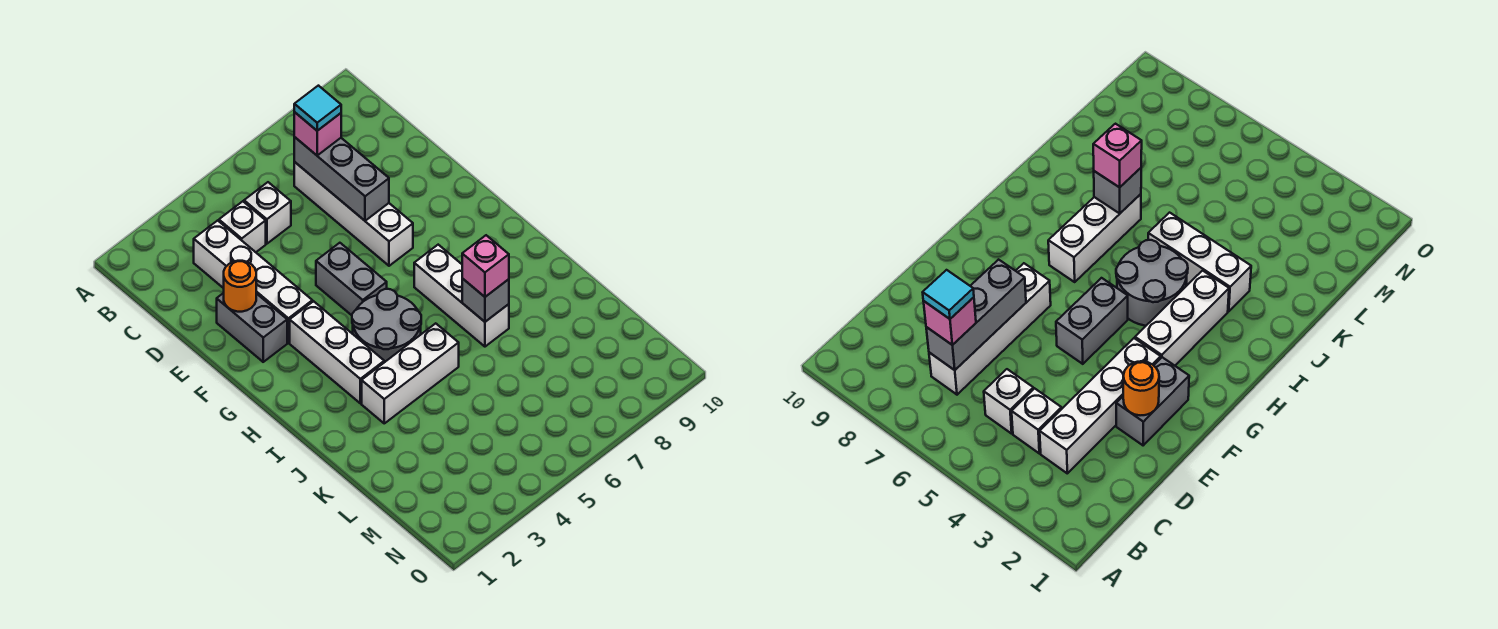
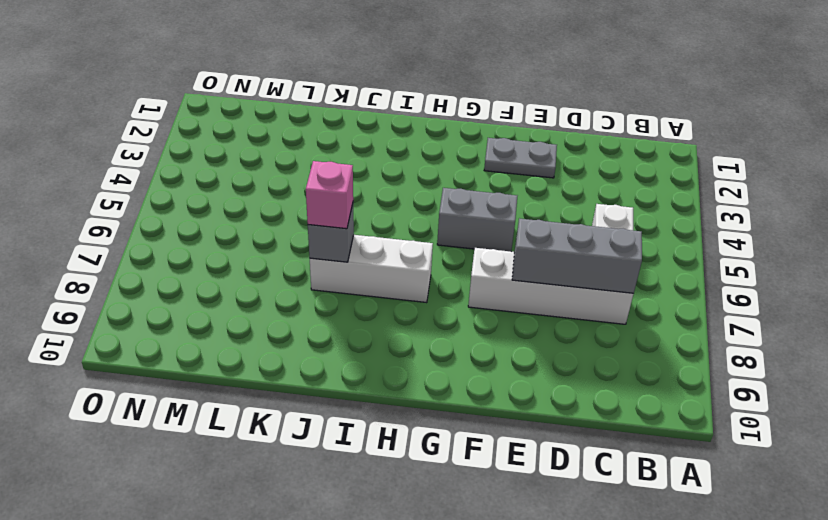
grey 1x2 plate [484,138,557,178] -> grey 1x2 brick [217,293,287,362]
none -> white 1x4 brick [194,220,312,343]
none -> white 1x1 brick [219,201,266,252]
none -> white 1x3 brick [290,301,384,403]

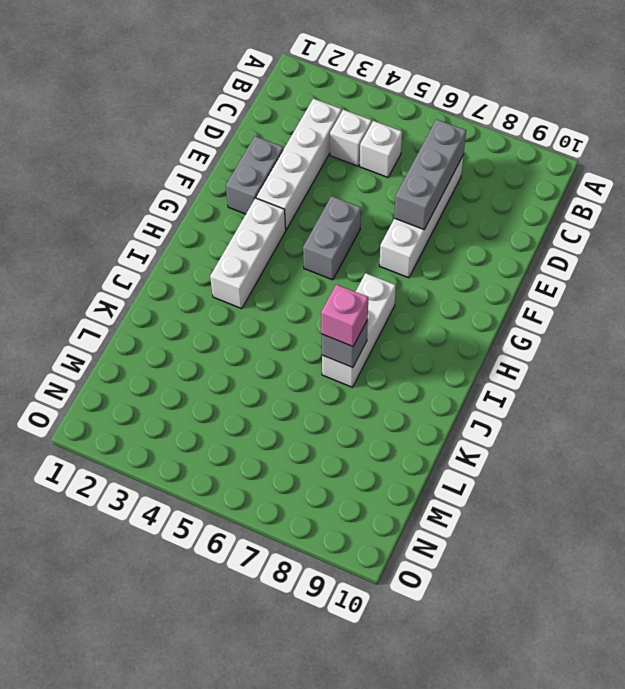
none -> grey 2x2 round brick [352,289,421,362]
none -> white 1x3 brick [362,323,459,423]
none -> orange 1x1 round brick [224,261,256,312]

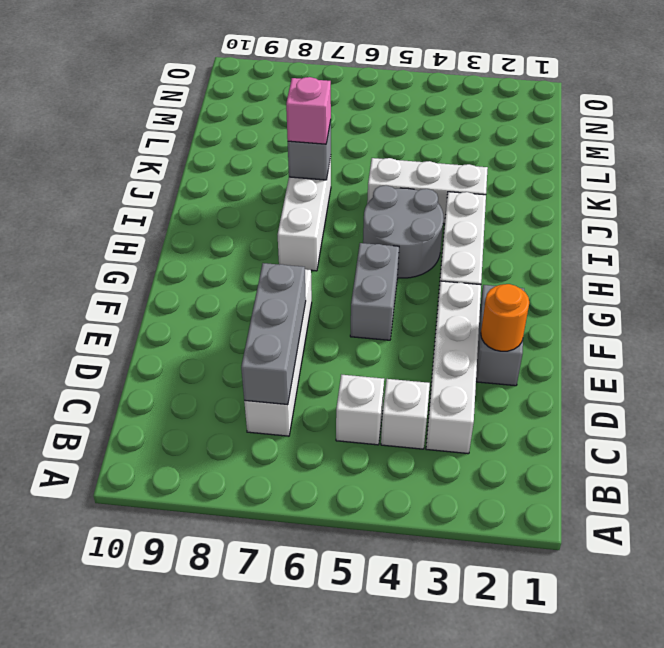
none -> pink 1x1 brick [294,112,341,155]
none -> cyan 1x1 tile [294,86,341,131]

